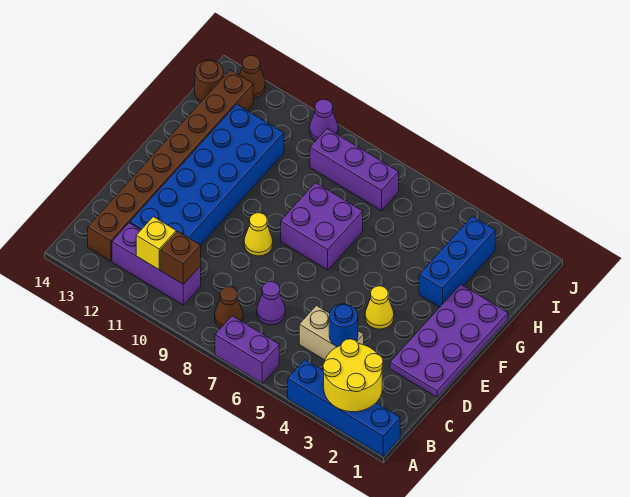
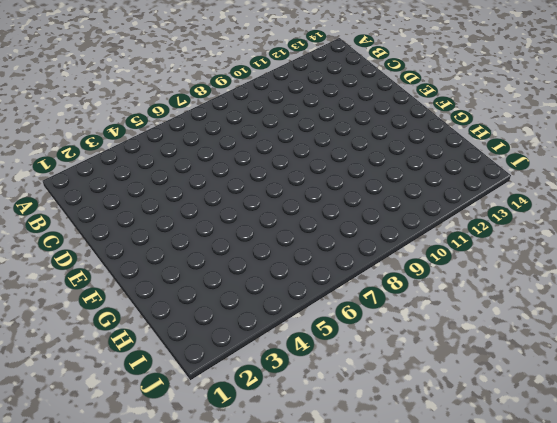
none -> blue 1x4 brick [288,360,400,456]
none -> purple 1x2 brick [215,316,279,383]
none -> brown 1x1 cone [215,287,243,328]

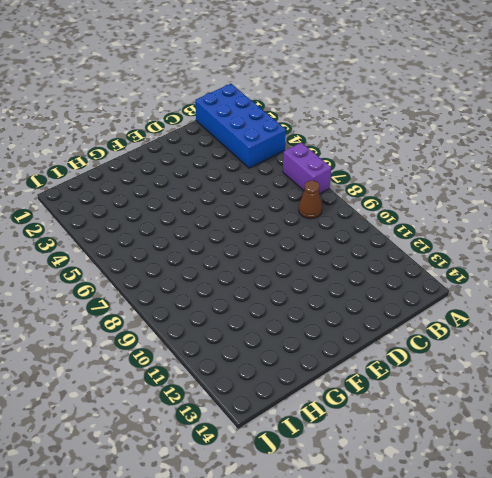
blue 2x4 brick [195,84,286,168] -> blue 1x4 brick [288,360,400,456]
none -> purple 1x3 brick [112,223,201,305]
none -> brown 1x8 brick [88,70,253,261]
none -> tan 1x2 brick [299,306,364,360]

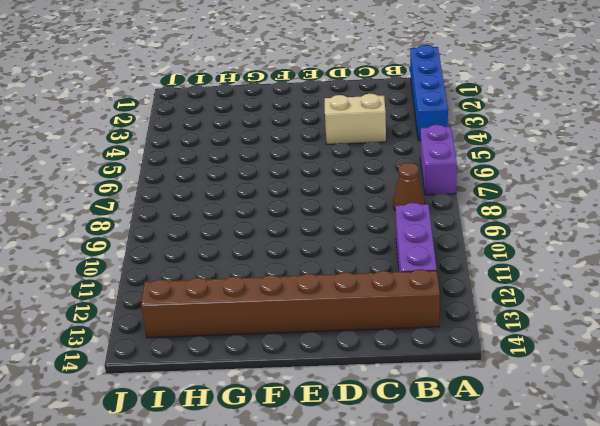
tan 1x2 brick [325,94,386,144] -> tan 1x2 brick turned to [299,306,364,360]
none -> purple 1x1 cone [257,282,285,325]
none -> blue 2x6 brick [130,104,284,245]
none -> purple 2x4 plate [390,284,508,397]

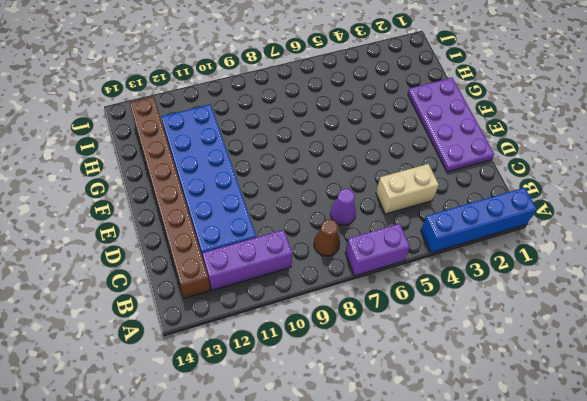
none -> yellow 1x1 cone [365,286,394,329]
none -> yellow 1x1 cone [244,213,273,256]
none -> purple 2x2 brick [281,183,363,270]

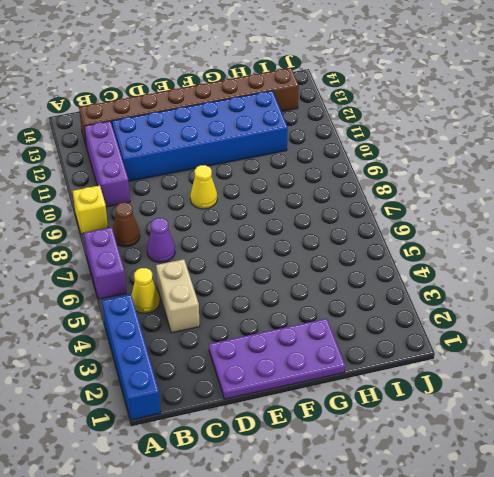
yellow 1x1 brick [73,185,108,234] -> yellow 1x1 brick moved to [136,217,176,270]
yellow 1x1 cone [131,268,160,313] -> yellow 1x1 cone moved to [365,286,394,329]
none -> purple 2x2 brick [281,183,363,270]
none -> blue 1x3 brick [419,216,495,307]
none -> purple 1x3 brick [310,128,399,211]

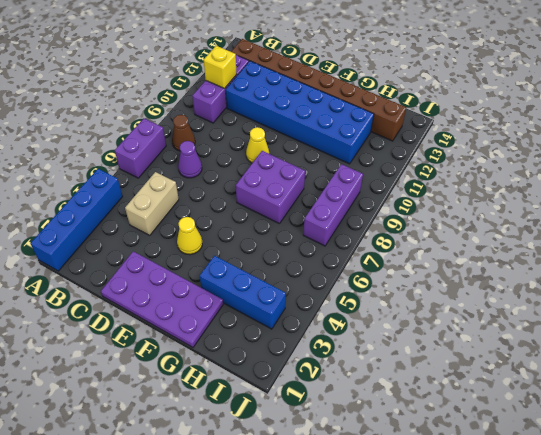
none -> brown 1x1 round brick [195,60,223,102]
none -> purple 1x1 cone [310,99,338,140]
none -> brown 1x1 cone [240,55,266,98]

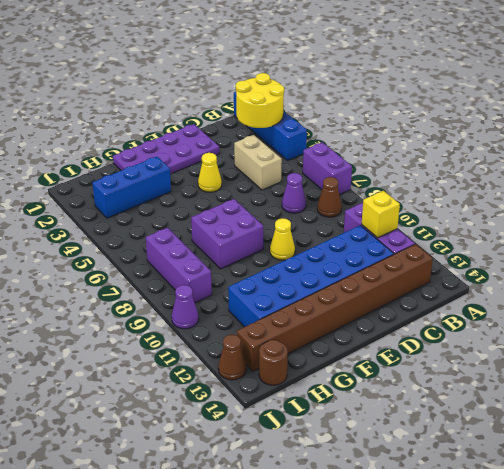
none -> brown 1x1 brick [160,231,201,284]
none -> blue 1x1 round brick [329,304,358,347]

